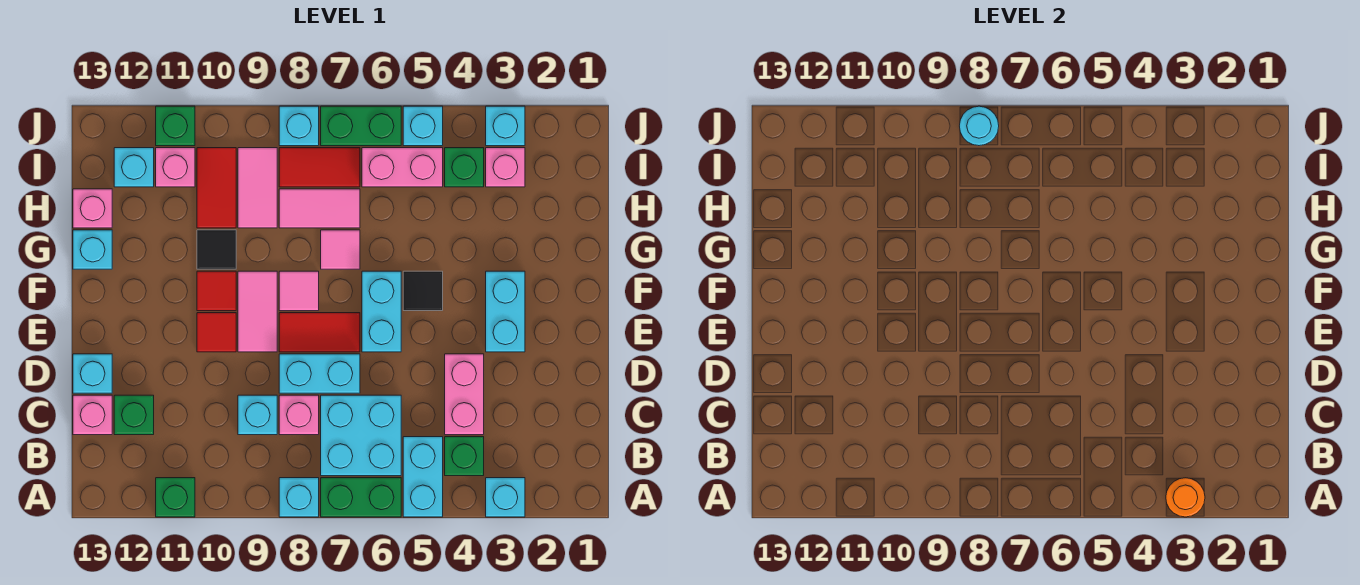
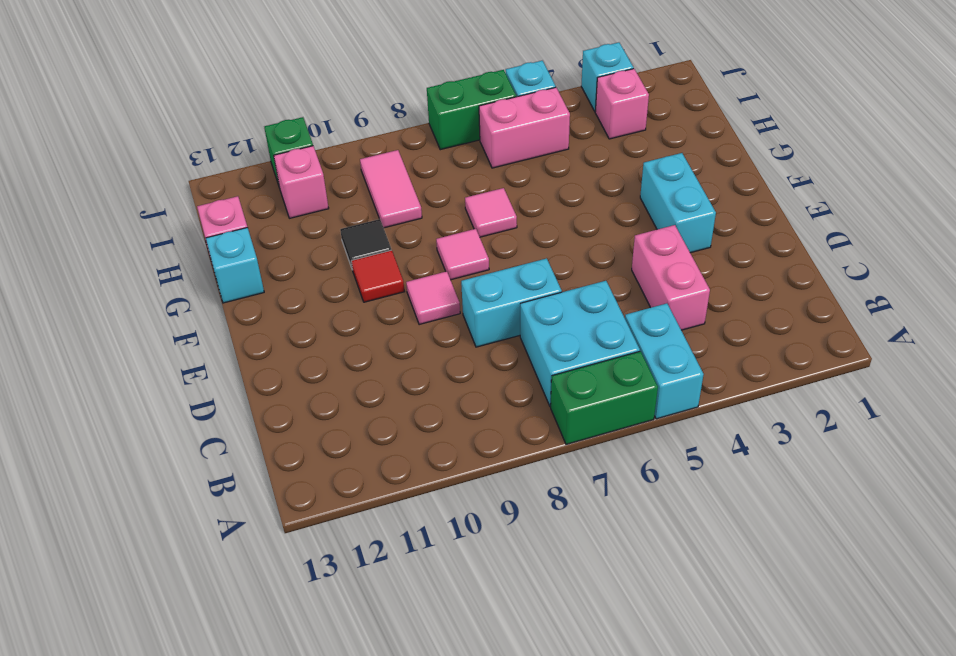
pink 1x1 tile [406,271,460,325] -> pink 1x2 tile [238,271,277,352]
none -> cyan 1x1 brick [486,478,525,517]
none -> cyan 1x1 brick [279,478,319,517]
none -> green 1x1 brick [156,478,195,517]
none -> green 1x1 brick [445,437,484,476]

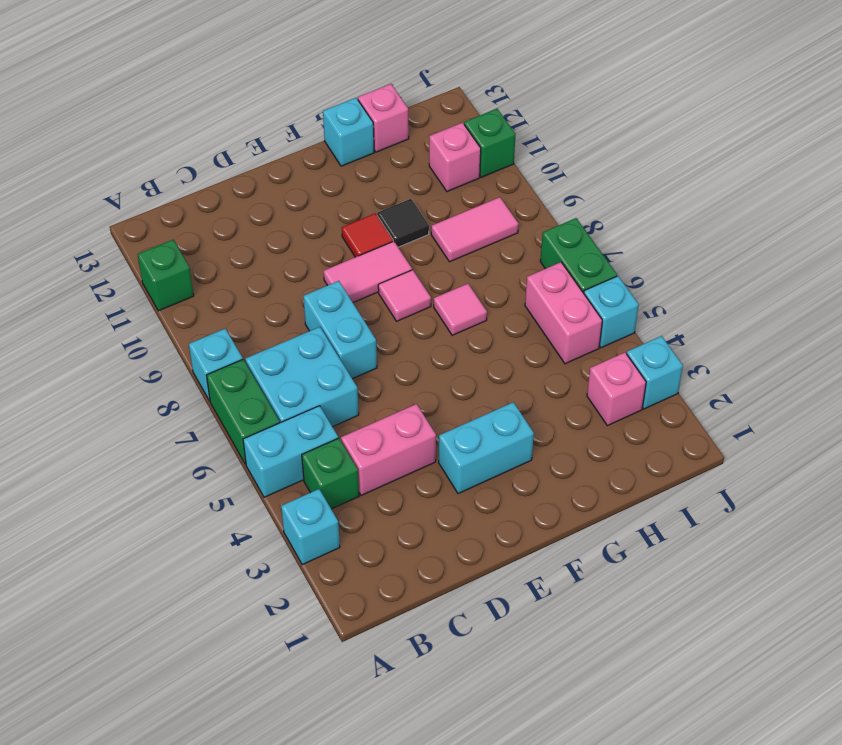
none -> pink 1x1 brick [279,395,319,435]
none -> cyan 1x1 brick [238,395,277,435]
none -> green 1x1 brick [114,395,154,435]
none -> pink 1x1 brick [73,395,112,435]

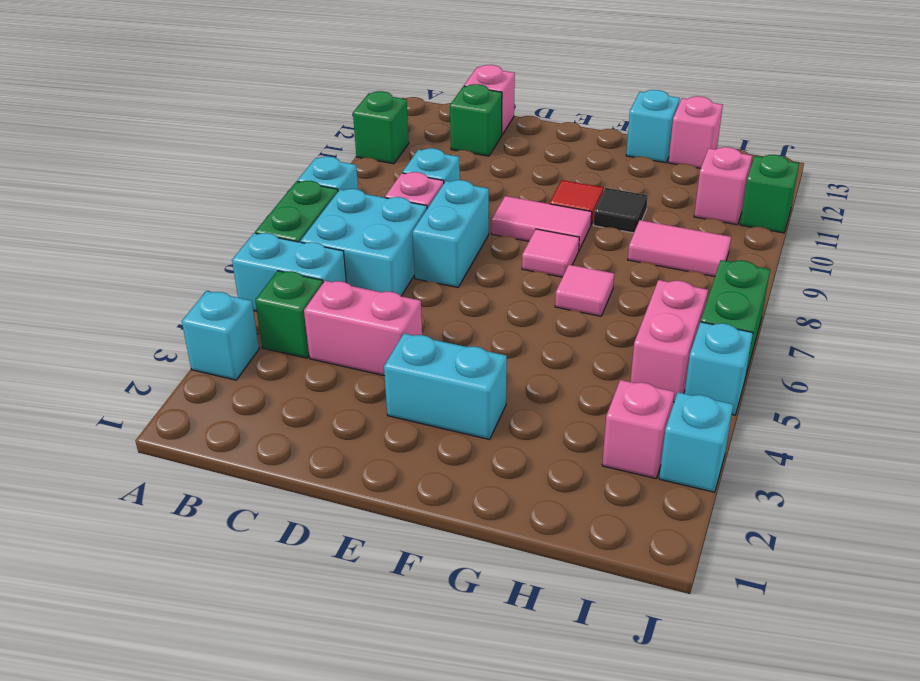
none -> cyan 1x1 brick [73,354,112,393]
none -> cyan 1x2 brick [362,271,401,352]
none -> red 1x2 tile [279,313,360,352]
none -> red 1x1 tile [197,313,236,352]

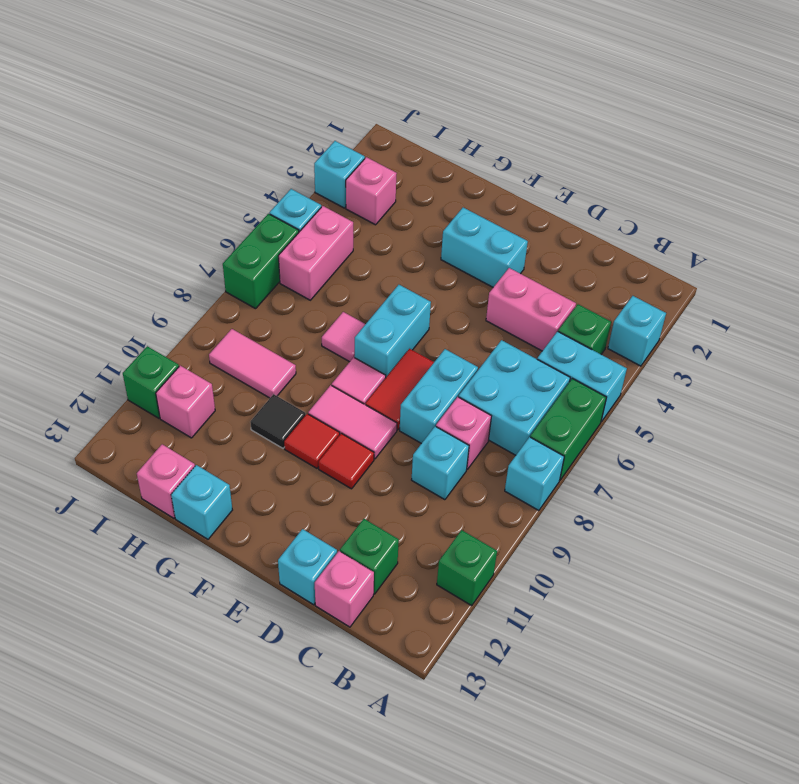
cyan 1x2 brick [355,285,431,377] -> cyan 1x2 brick turned to [362,271,401,352]
none -> black 1x1 tile [403,271,443,311]
none -> pink 1x2 tile [279,189,360,228]
none -> red 1x2 tile [197,148,236,228]
none -> green 1x1 brick [445,148,484,187]

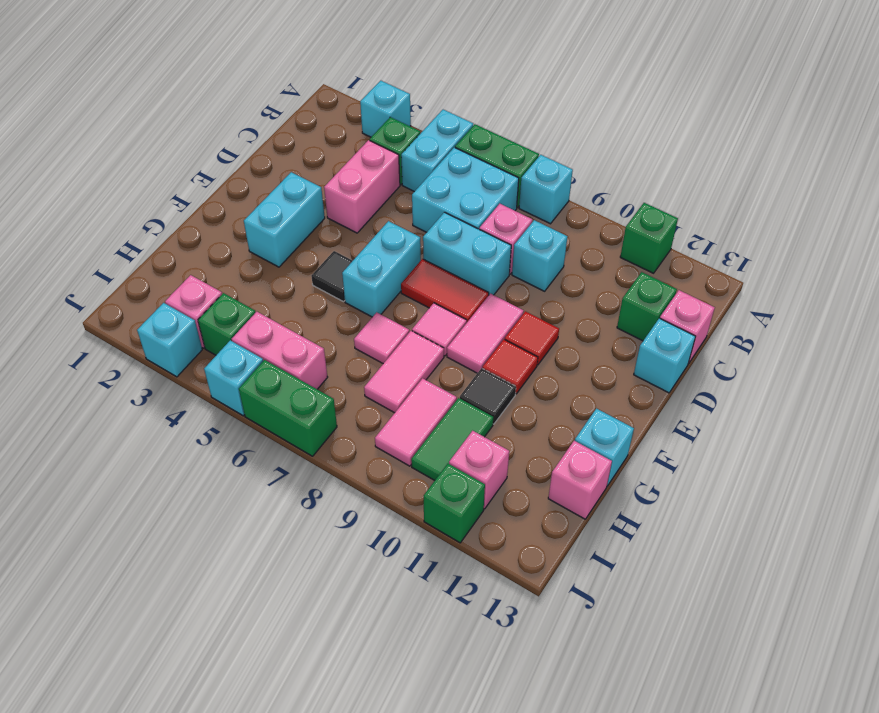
pink 1x2 tile [364,331,444,413] -> pink 1x2 tile turned to [279,189,360,228]
green 1x2 tile [411,398,493,480] -> red 1x2 tile [197,148,236,228]
none -> red 1x2 tile [279,148,360,187]
none -> cyan 1x1 brick [114,148,154,187]
none -> cyan 1x1 brick [279,106,319,146]
none -> orange 1x1 round brick [1166,478,1205,517]

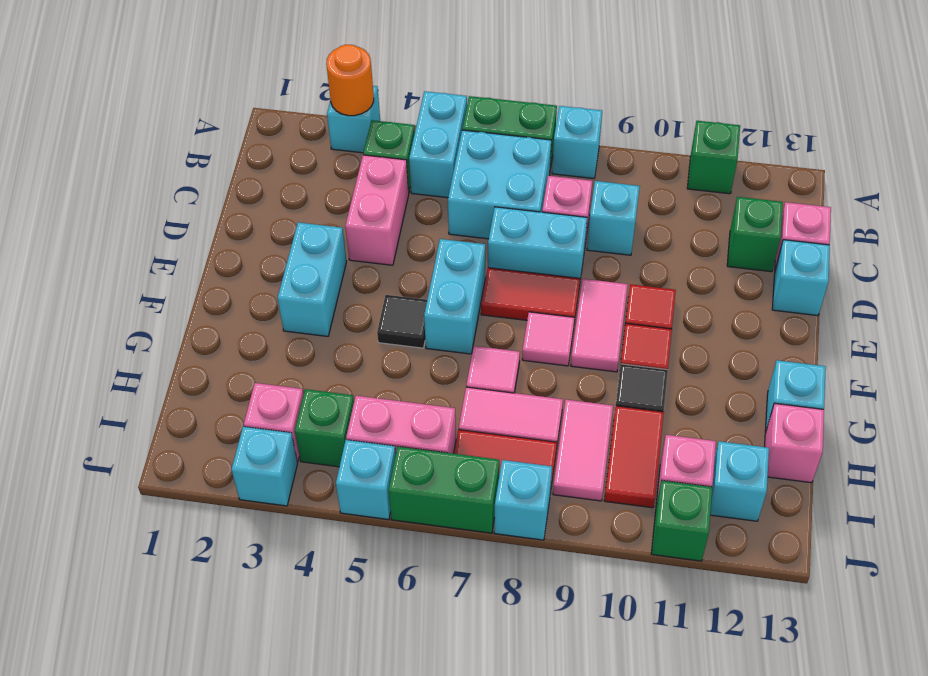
none -> cyan 1x1 round brick [960,106,999,146]

